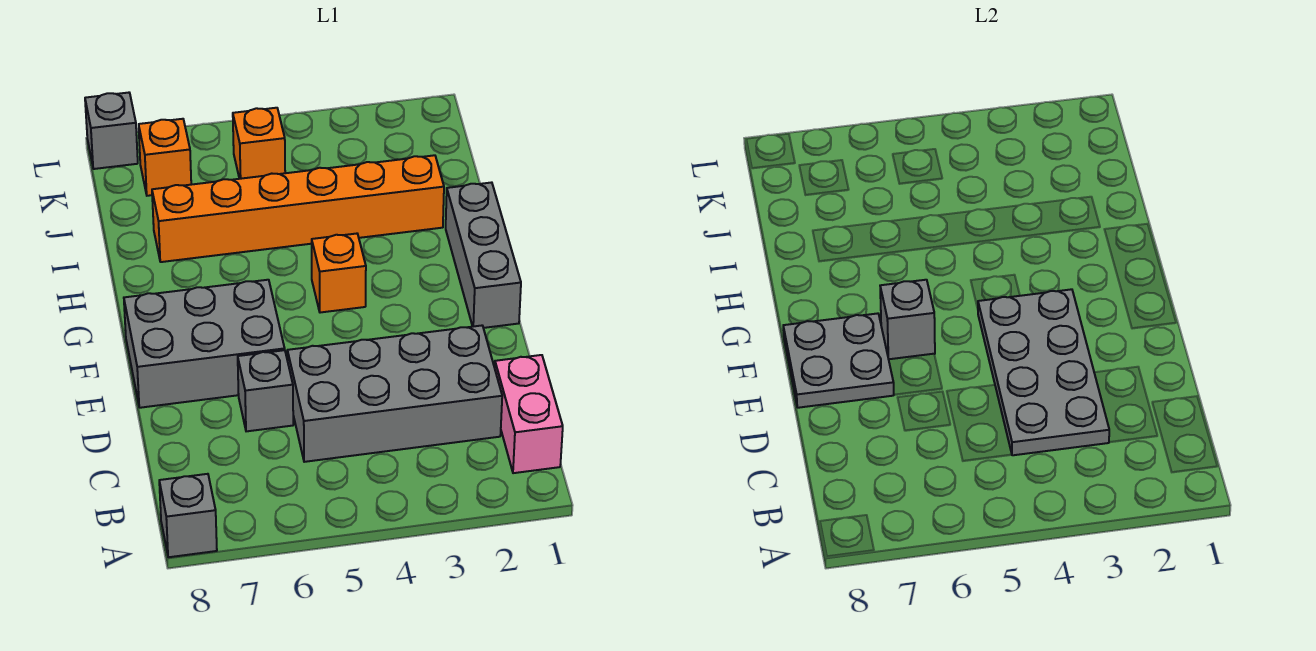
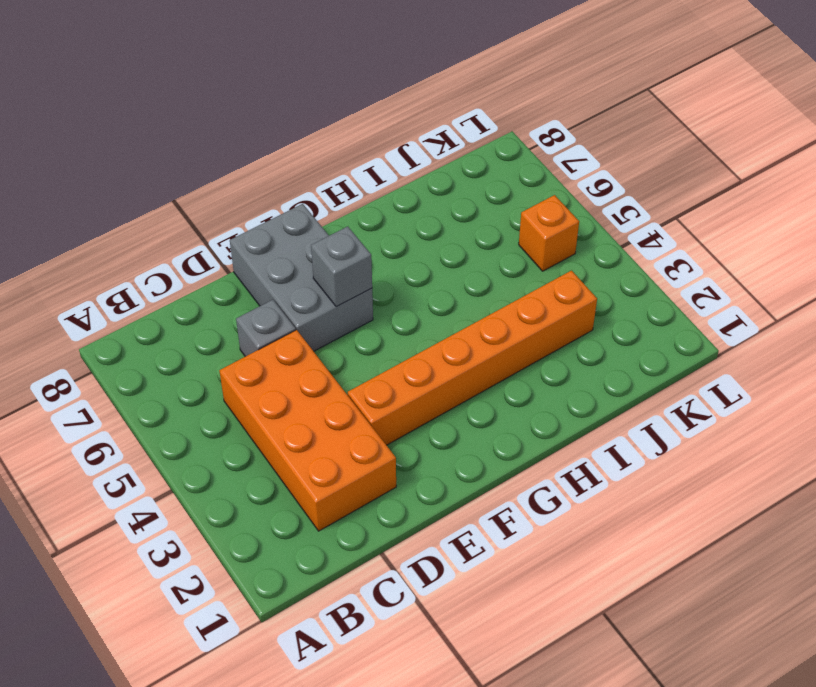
orange 2x4 brick [219,330,396,531] -> grey 2x4 brick [287,326,502,462]
orange 1x6 brick [348,271,597,445] -> orange 1x6 brick turned to [152,155,444,262]
none -> grey 1x1 brick [159,474,217,557]
none -> pink 1x2 brick [495,355,563,473]
none -> grey 1x3 brick [446,182,521,328]

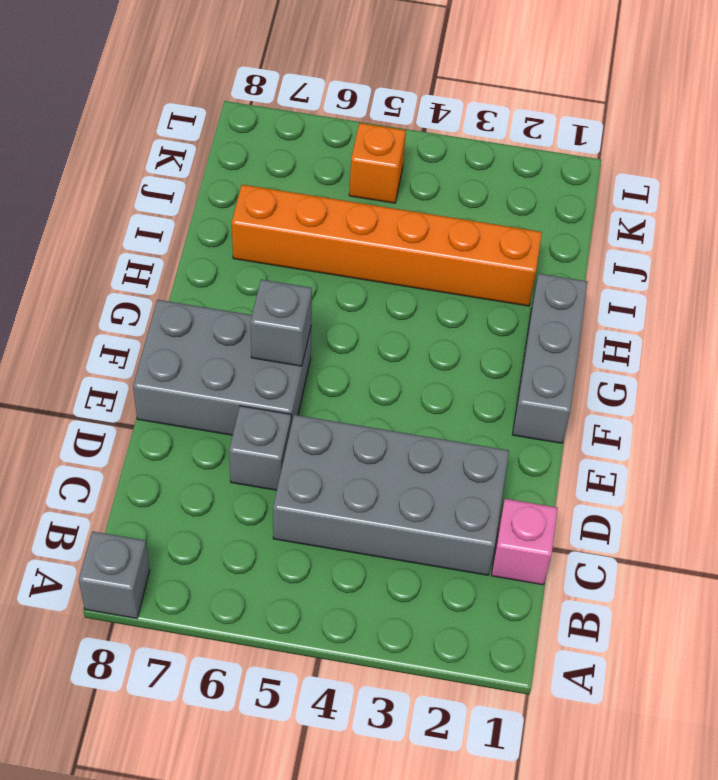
pink 1x1 brick [491,499,558,585] -> pink 1x2 brick [495,355,563,473]
none -> orange 1x1 brick [312,234,366,313]
none -> orange 1x1 brick [139,119,191,196]
none -> grey 1x1 brick [85,93,138,169]

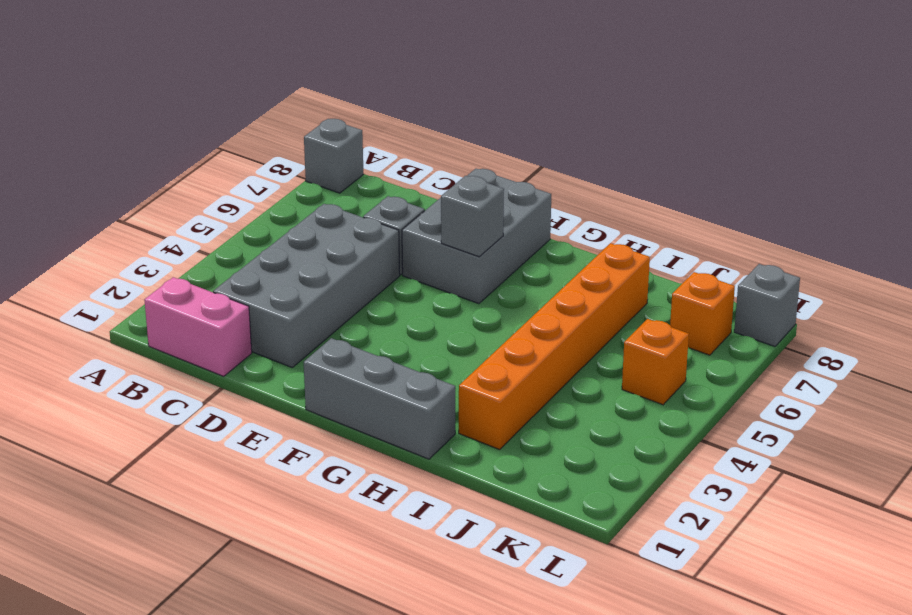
none -> orange 1x1 brick [312,234,366,313]
none -> grey 2x4 plate [978,289,1109,455]
none -> grey 2x2 plate [783,313,894,408]

